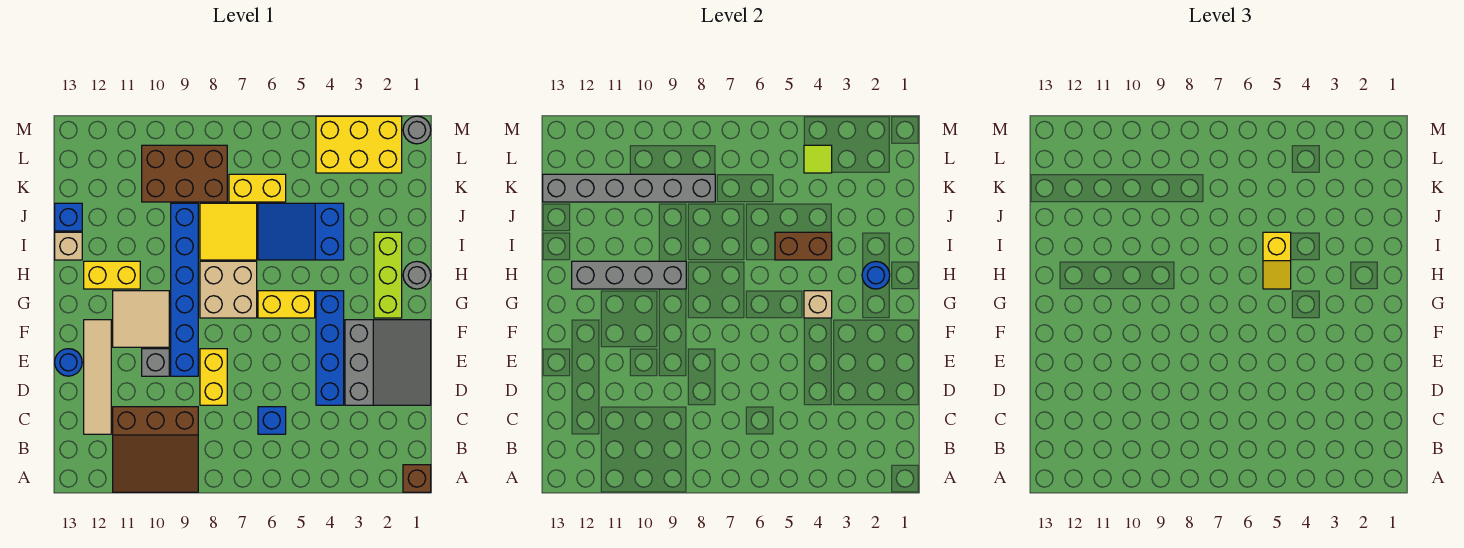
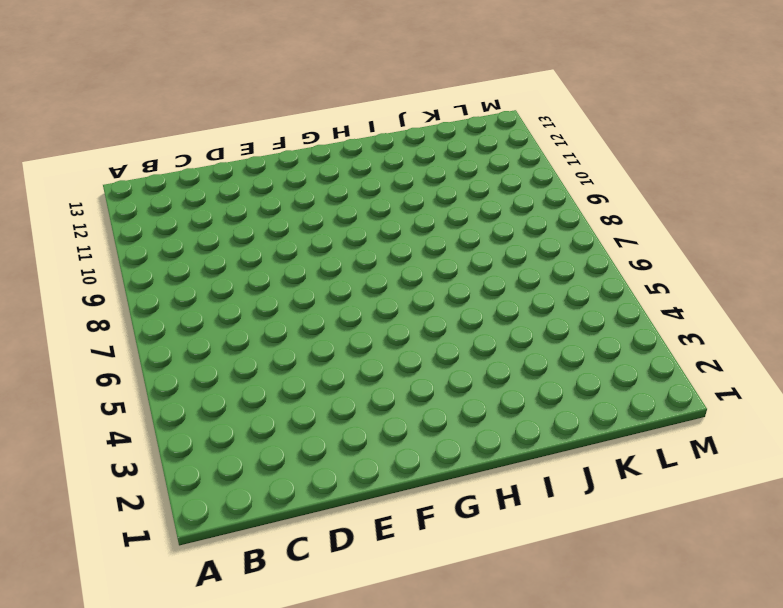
none -> brown 1x1 brick [403,465,431,492]
none -> brown 3x3 slope [113,407,198,492]
none -> blue 1x1 brick [258,407,286,434]
none -> tan 1x4 tile [84,320,111,434]

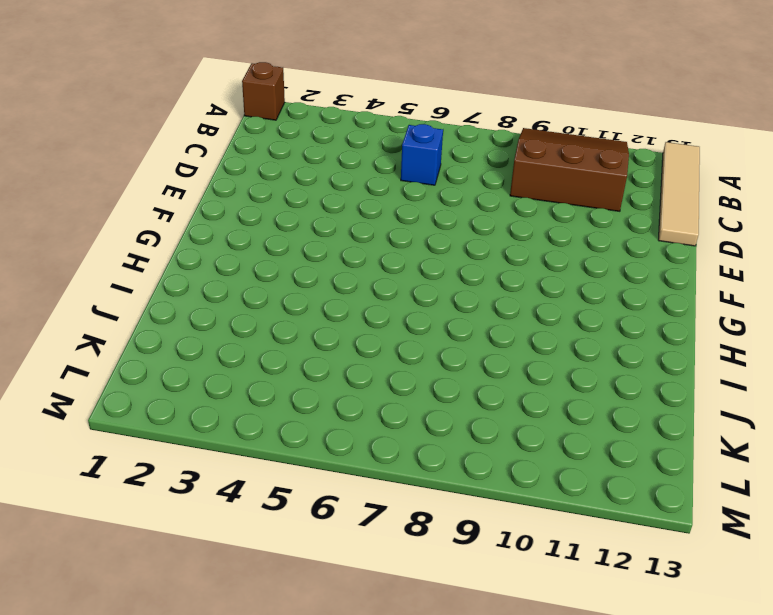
tan 1x4 tile [658,142,700,246] -> tan 1x4 tile moved to [84,320,111,434]
none -> grey 3x3 slope [345,320,431,405]
none -> blue 1x4 brick [316,291,344,405]
none -> yellow 1x2 brick [200,349,227,405]
none -> blue 1x6 brick [171,203,198,376]

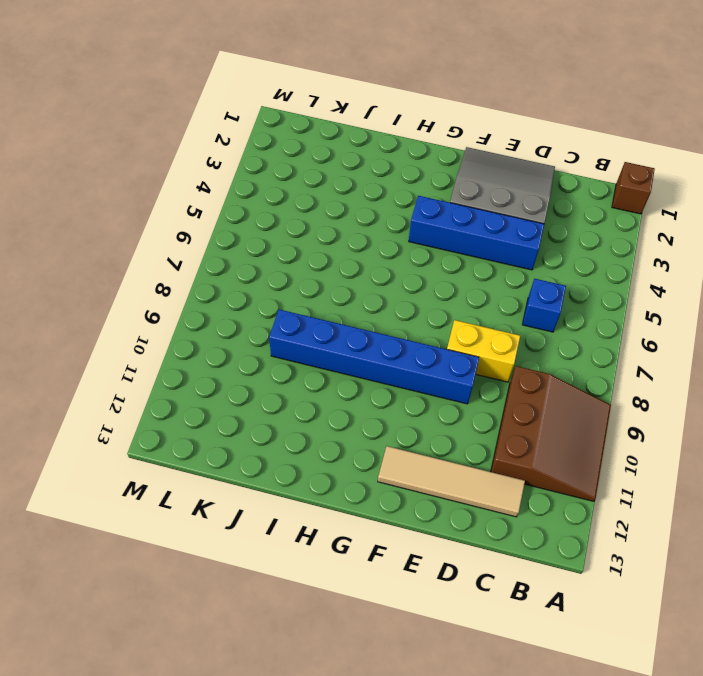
none -> grey 1x1 brick [142,349,169,376]
none -> blue 1x1 round brick [55,349,82,376]
none -> tan 2x2 tile [113,291,169,347]
none -> lime 1x3 brick [374,232,402,318]

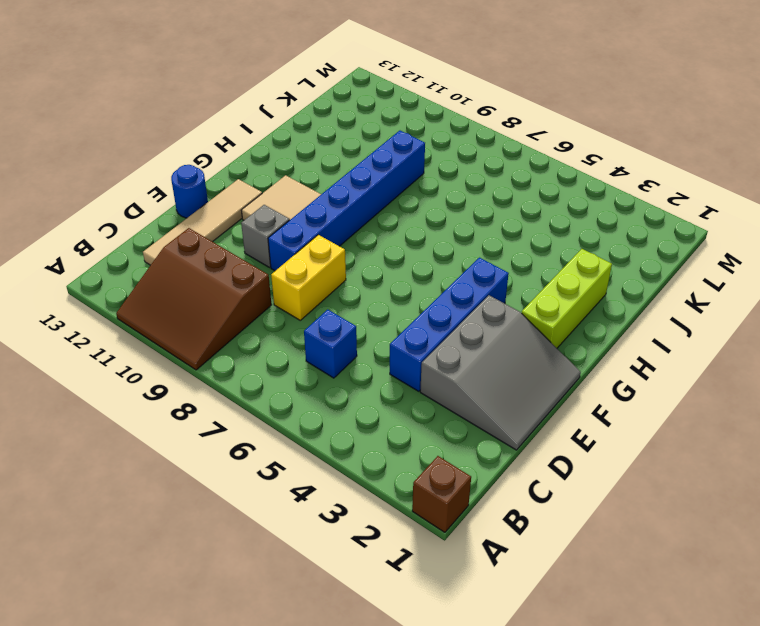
none -> yellow 1x2 brick [258,291,315,318]
none -> tan 2x2 brick [200,261,257,318]
none -> grey 1x1 round brick [403,262,431,289]
none -> yellow 1x2 brick [84,261,140,289]

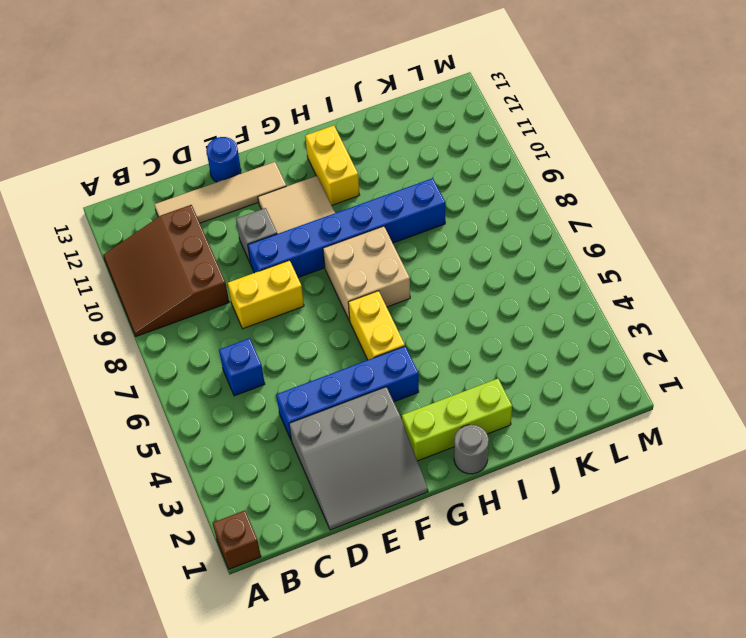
none -> blue 2x3 slope [258,203,344,260]
none -> yellow 2x2 tile [200,203,257,260]
none -> tan 1x1 brick [55,232,82,260]
none -> blue 1x1 brick [55,203,82,231]

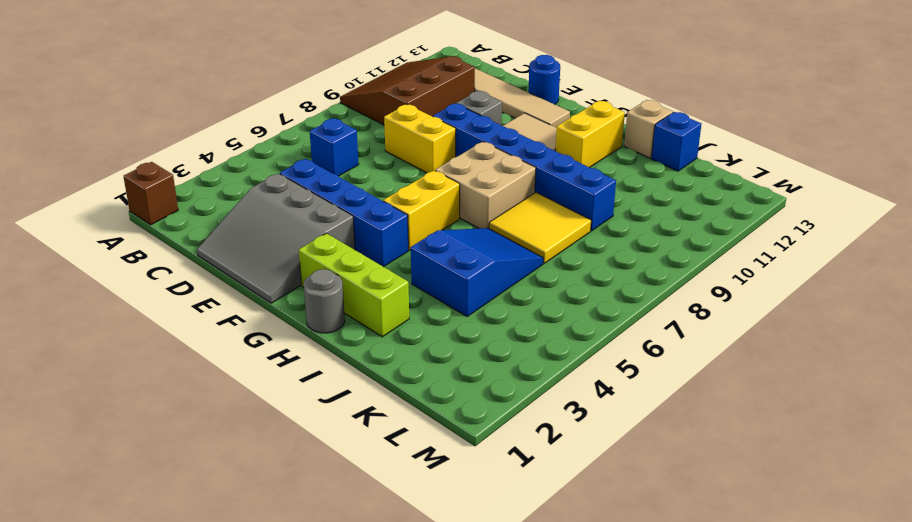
none -> yellow 1x2 brick [229,174,286,202]
none -> brown 2x3 brick [142,145,227,202]
none -> yellow 2x3 brick [316,116,402,173]
none -> grey 1x1 round brick [403,116,431,144]

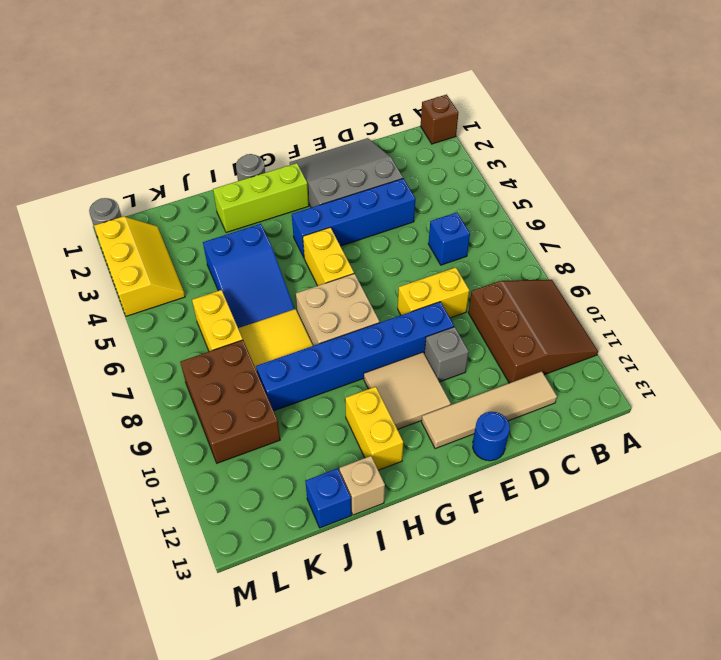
yellow 2x3 slope [94,216,185,316] -> yellow 2x3 brick [316,116,402,173]
none -> tan 1x1 brick [804,291,832,318]
none -> blue 1x1 round brick [862,262,890,289]
none -> grey 1x4 brick [572,261,686,289]
none -> brown 1x2 brick [775,232,832,260]

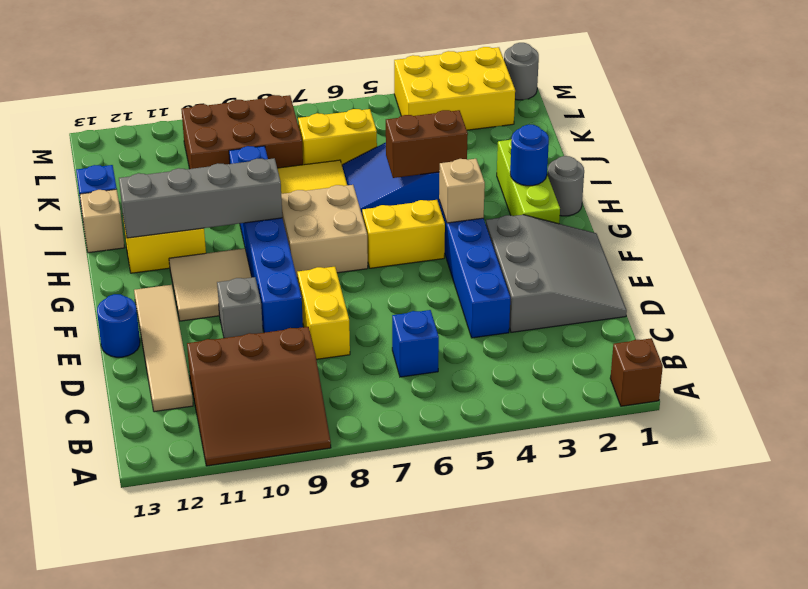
none -> grey 1x6 brick [543,174,715,202]
none -> lime 1x1 tile [804,145,832,173]
none -> yellow 1x2 slope [1263,232,1291,289]

